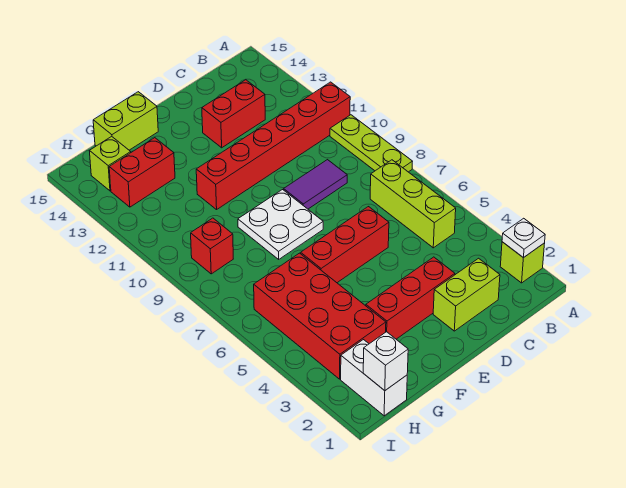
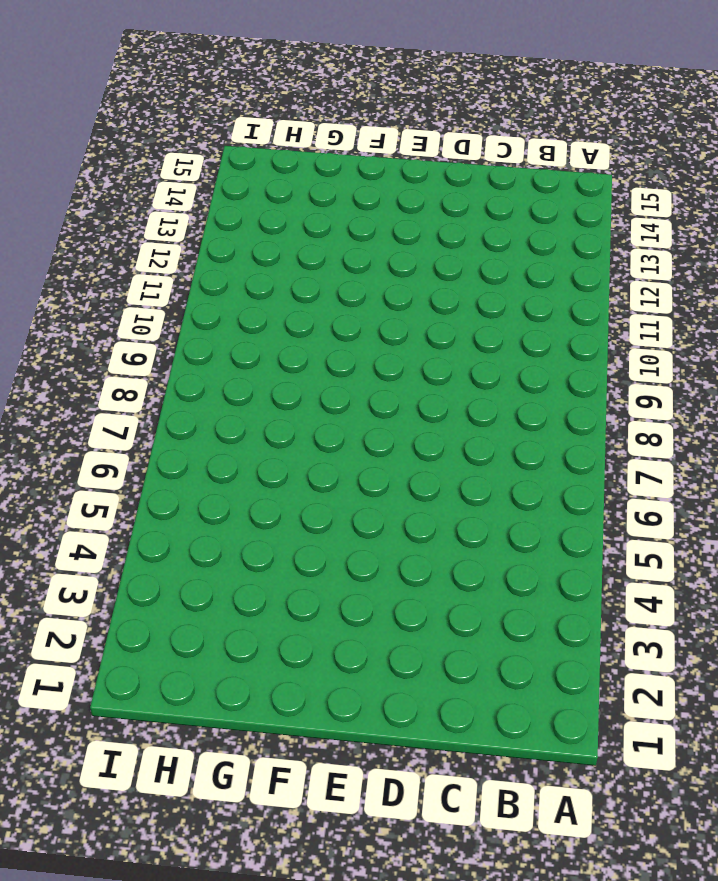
none -> lime 1x1 brick [500,242,545,283]
none -> lime 1x3 plate [330,115,413,172]
none -> red 1x6 brick [196,82,350,210]

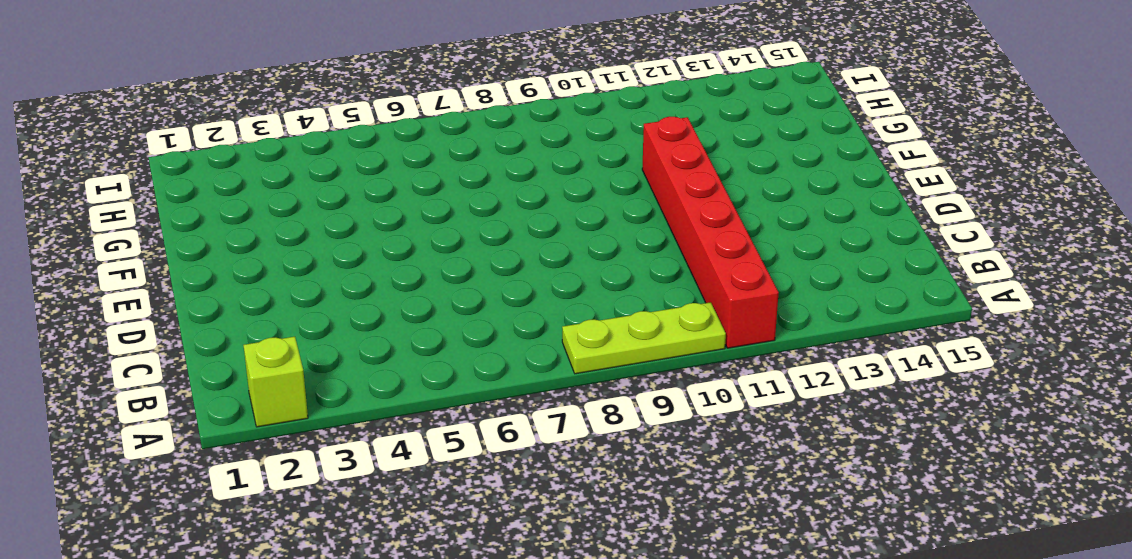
none -> lime 1x3 brick [370,160,456,248]
none -> lime 1x2 brick [433,258,500,331]
none -> purple 1x2 tile [284,160,347,209]

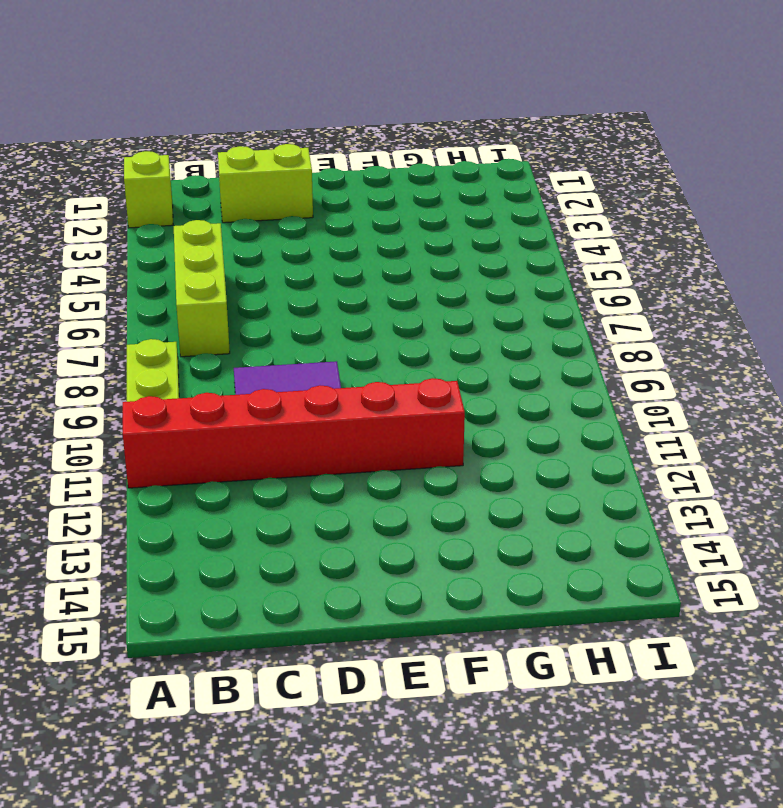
none -> red 1x2 brick [202,80,265,148]
none -> red 1x3 brick [366,257,455,339]
none -> red 1x3 brick [301,207,389,283]

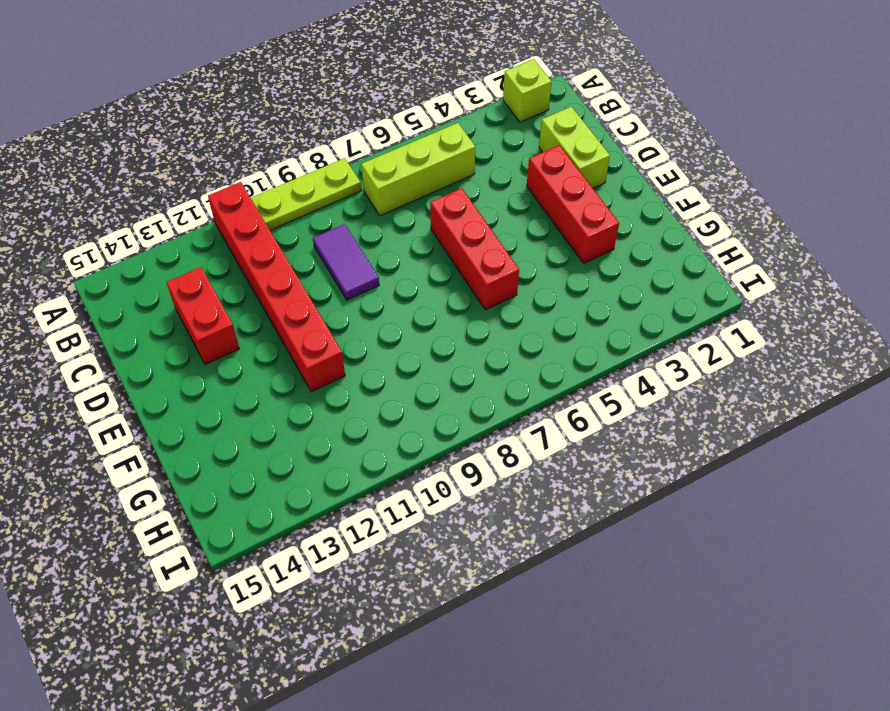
none -> white 2x2 plate [238,190,323,259]
none -> lime 1x2 brick [93,92,158,150]
none -> red 2x4 brick [254,253,386,379]

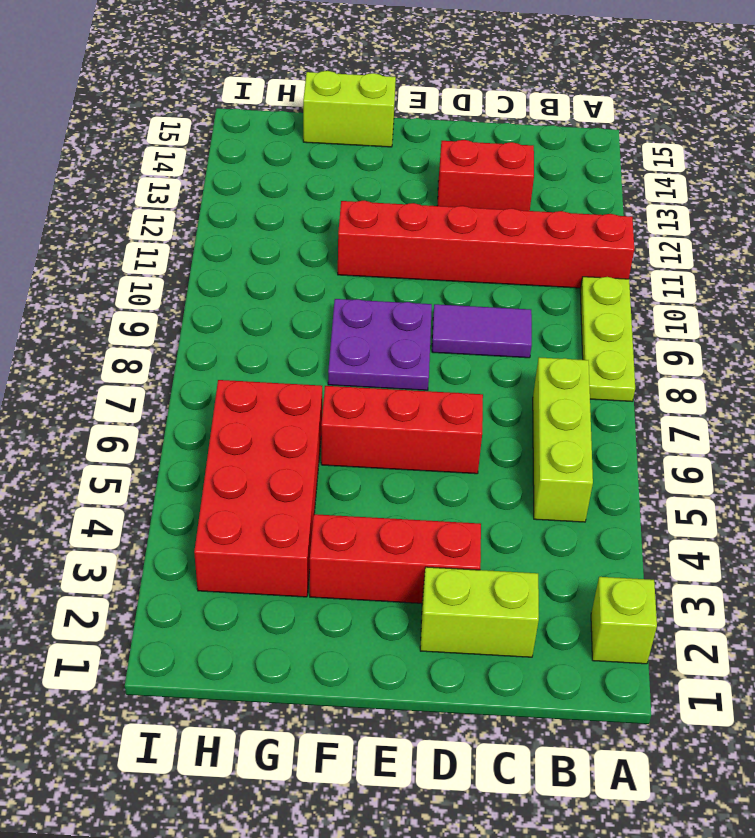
purple 2x2 plate [328,299,432,390] -> white 2x2 plate [238,190,323,259]
none -> red 1x2 brick [109,138,175,207]
none -> white 1x2 brick [341,340,407,416]
none -> red 1x1 brick [191,218,233,274]

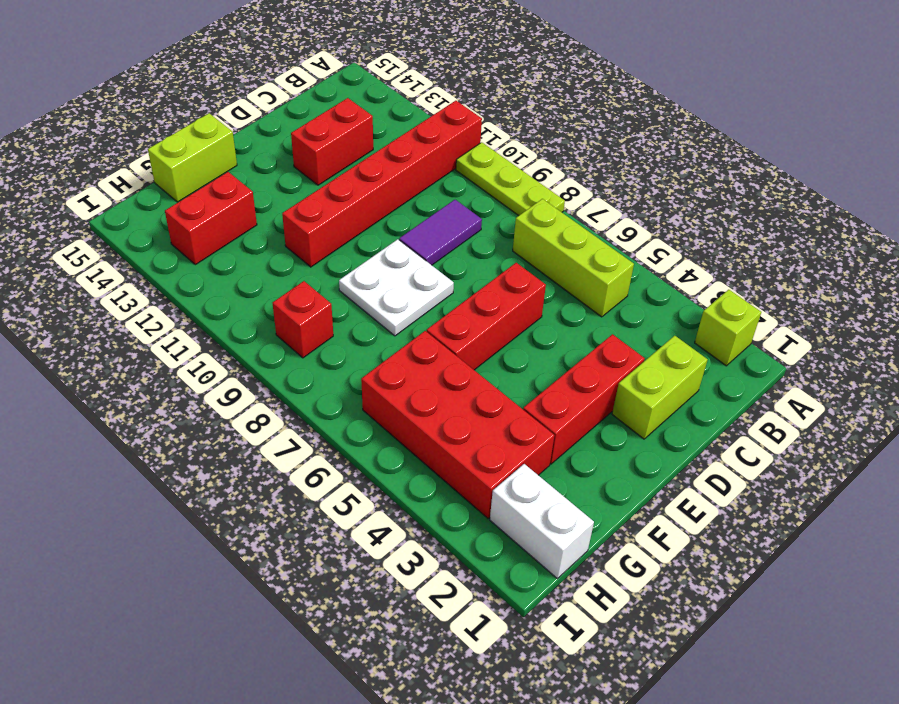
none -> lime 1x1 brick [89,136,131,191]
none -> white 1x1 plate [502,218,545,257]
none -> white 1x1 brick [363,332,408,391]

